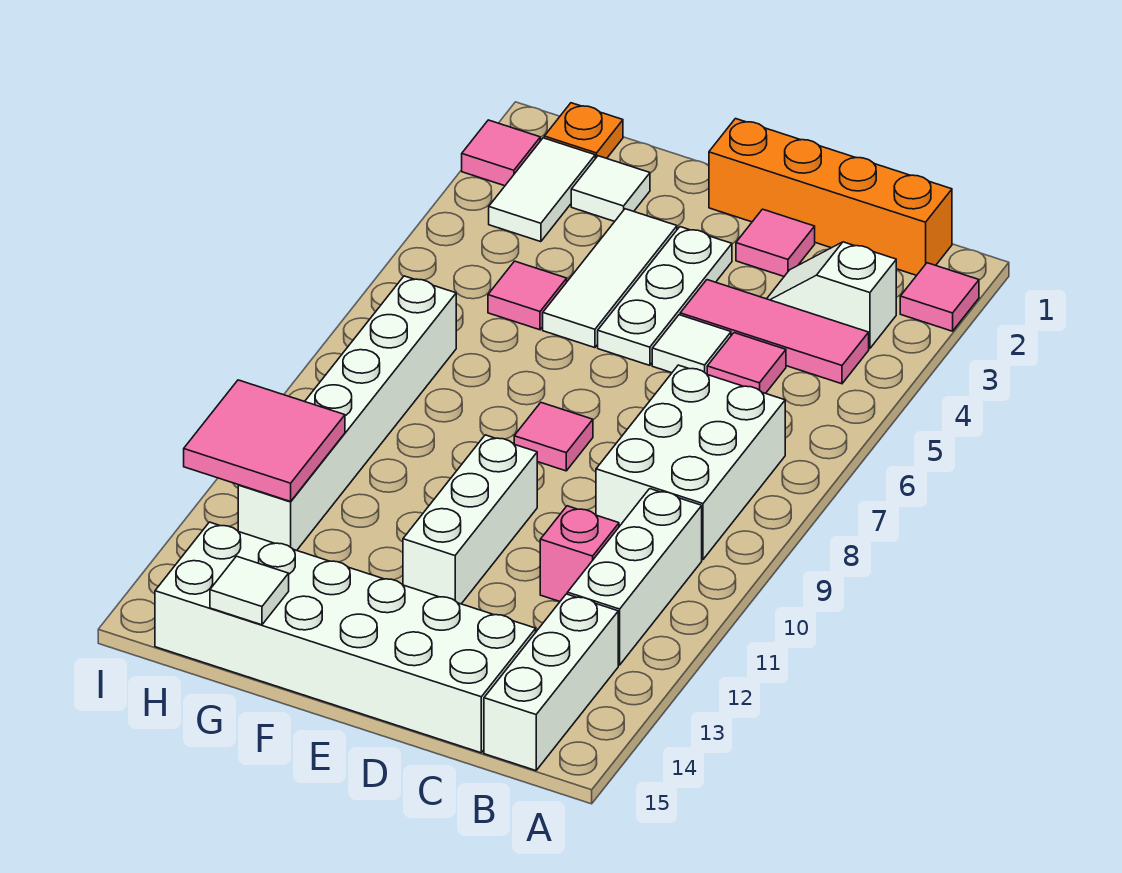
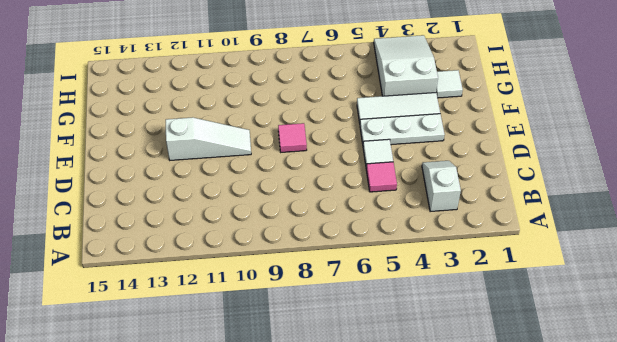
white 1x3 slope [166,117,251,160] -> white 1x3 brick [403,435,537,604]
white 2x3 slope [374,35,438,96] -> white 1x2 tile [489,138,595,242]
none -> pink 1x1 tile [900,263,979,331]
none -> orange 1x4 brick [709,119,952,275]
none -> pink 1x3 tile [680,280,869,384]

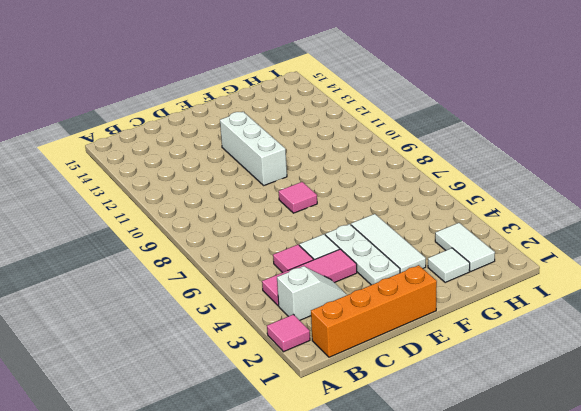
none -> white 2x3 brick [596,365,785,560]
none -> white 1x3 brick [567,489,702,665]
none -> white 1x3 brick [484,594,618,771]

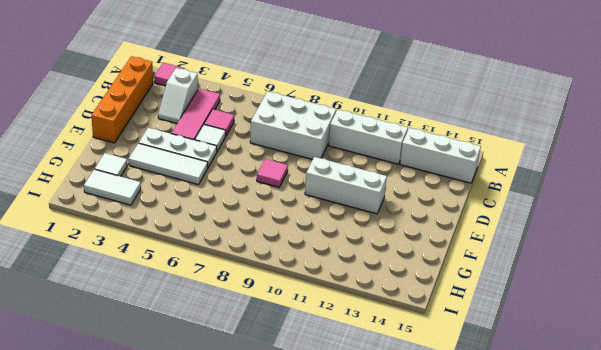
none -> pink 1x1 brick [540,506,619,601]
none -> white 2x6 brick [155,522,536,753]
none -> pink 1x1 tile [736,209,815,276]

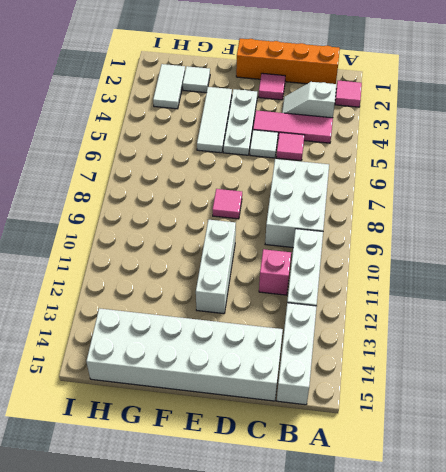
none -> pink 1x1 tile [488,261,567,330]
none -> orange 1x1 plate [544,103,623,159]
none -> white 1x6 brick [238,276,456,550]

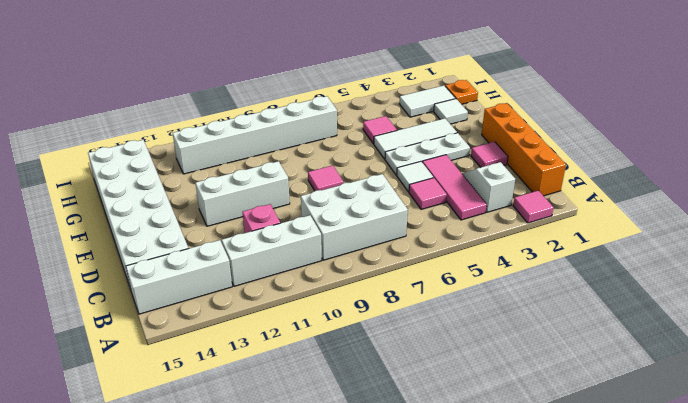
none -> pink 1x1 tile [462,120,540,186]
none -> white 1x1 tile [210,556,289,625]
none -> pink 2x2 tile [184,380,345,501]

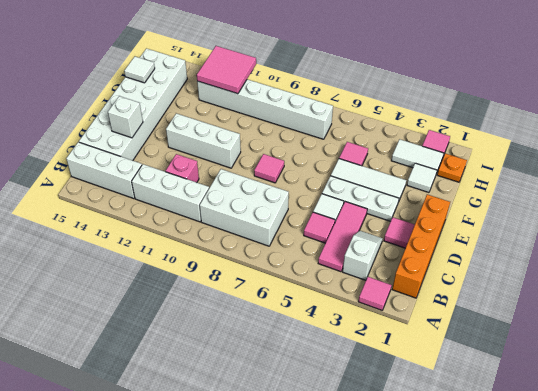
white 1x1 brick [108,96,143,138] -> none

